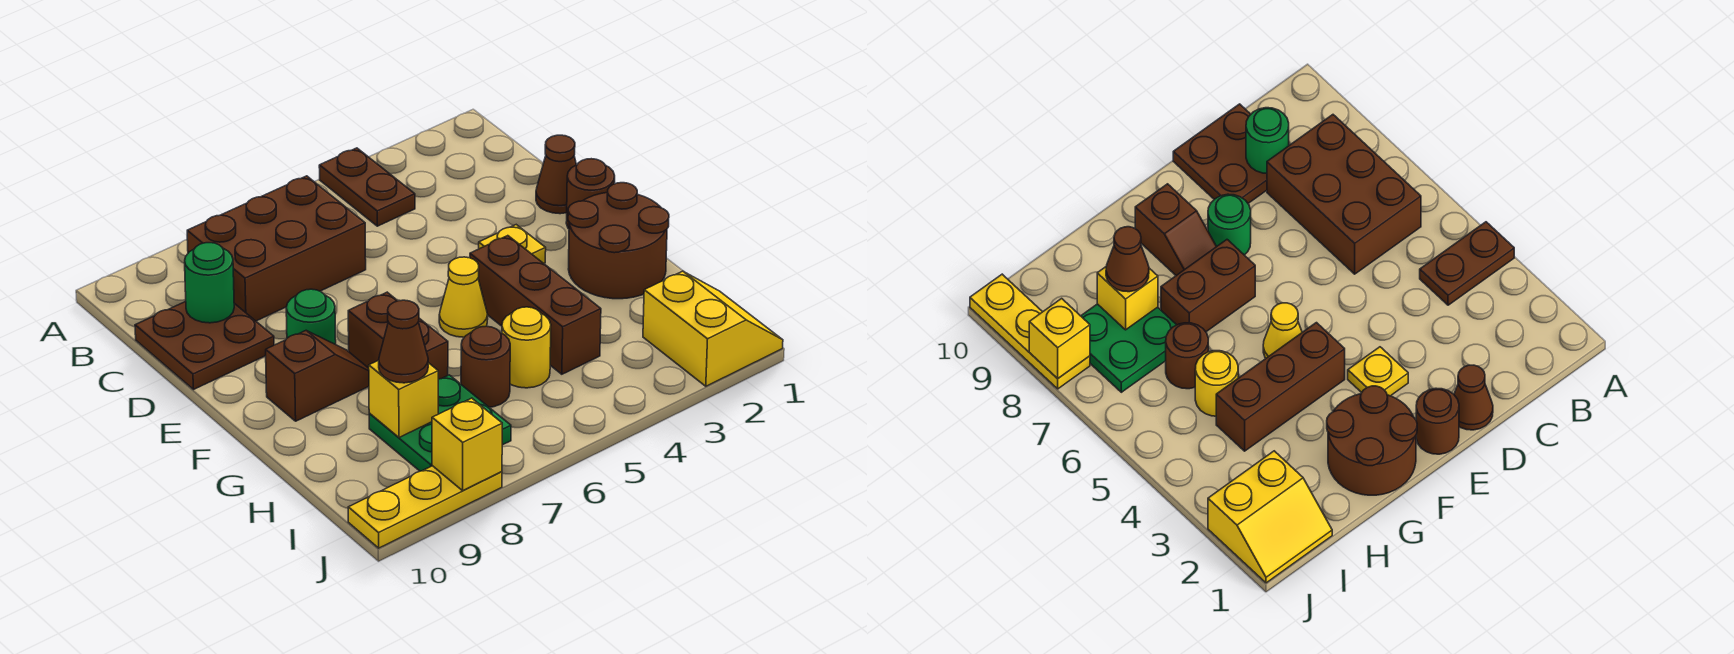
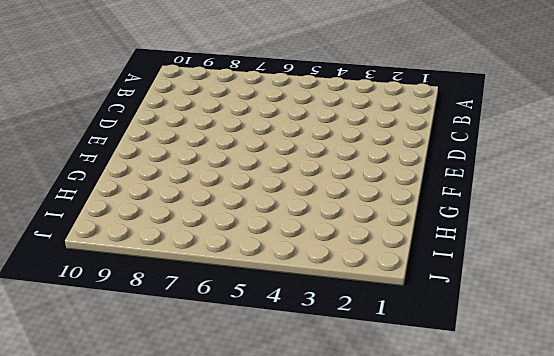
none -> brown 1x2 plate [319,148,415,226]
none -> brown 2x3 brick [187,176,366,321]
none -> brown 2x2 plate [135,301,274,390]

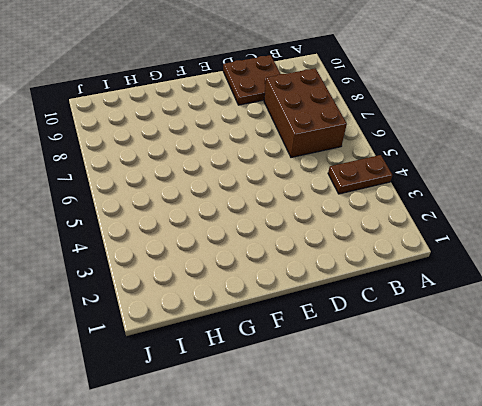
none -> brown 1x1 cone [536,135,576,214]
none -> brown 1x1 round brick [566,159,615,229]
none -> yellow 1x1 plate [479,225,546,263]

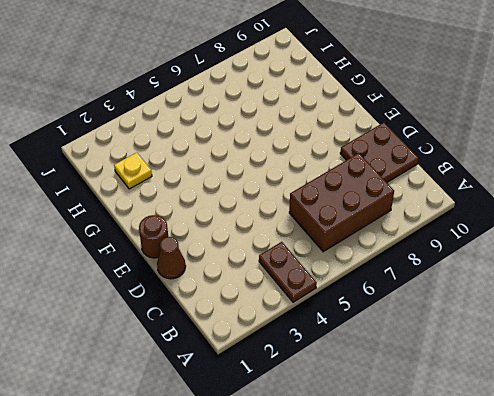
yellow 1x1 plate [114,153,152,189] -> yellow 1x1 plate moved to [479,225,546,263]
none -> green 1x1 round brick [286,289,336,344]
none -> brown 2x2 round brick [568,183,669,299]
none -> brown 1x3 brick [470,236,601,374]

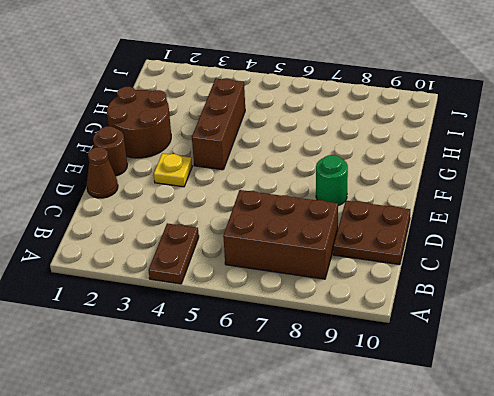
none -> yellow 1x1 cone [439,257,488,337]
none -> brown 1x2 brick [348,292,448,379]
none -> brown 1x2 slope [266,331,369,421]

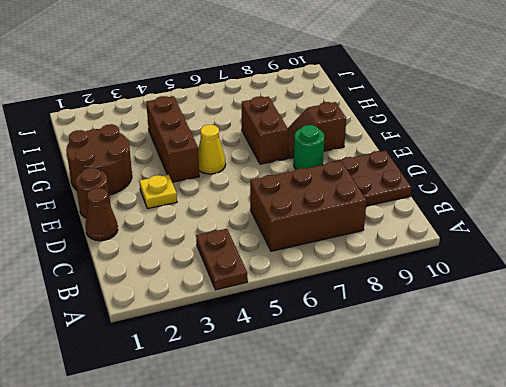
none -> yellow 1x1 round brick [502,307,551,388]
none -> brown 1x1 round brick [461,326,510,407]
none -> green 2x2 plate [369,375,511,471]

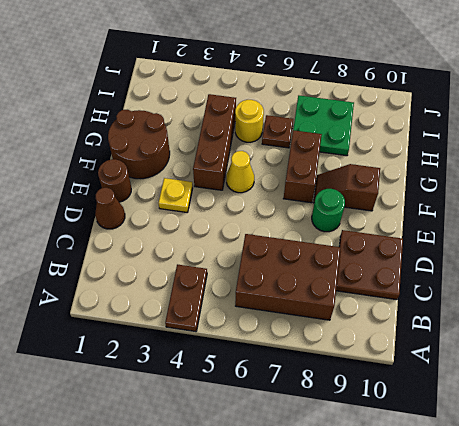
brown 1x1 plate [262,115,293,148] -> brown 1x1 round brick [461,326,510,407]
none -> yellow 2x2 slope [643,271,783,386]
none -> yellow 1x3 plate [348,466,502,548]
none -> green 1x1 round brick [185,243,234,323]

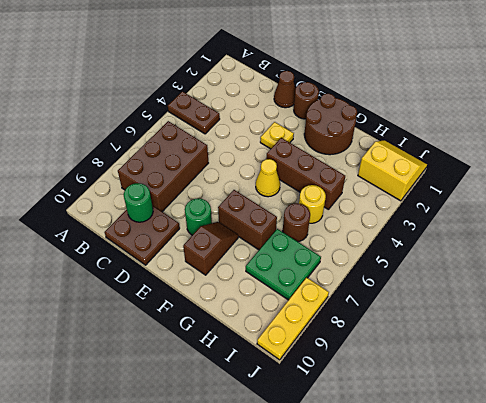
none -> yellow 1x1 brick [369,360,438,438]
none -> yellow 1x1 brick [432,398,502,491]
none -> brown 1x1 cone [379,300,428,383]

